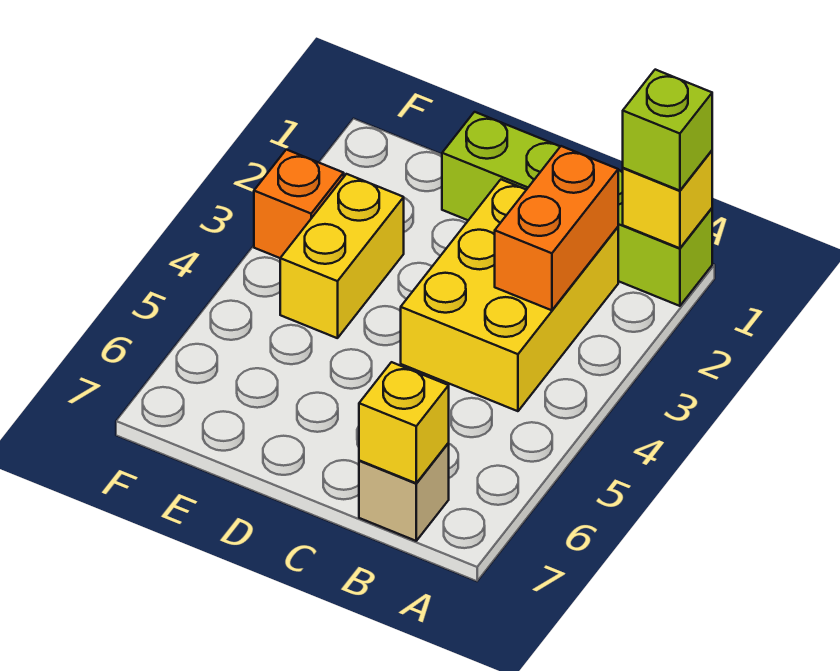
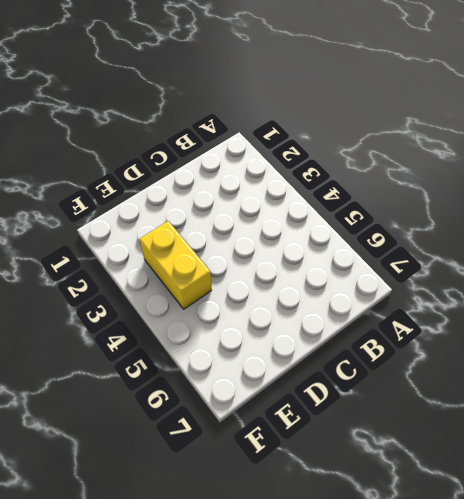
none -> lime 1x4 brick [442,112,712,306]
none -> yellow 2x3 brick [401,180,618,411]

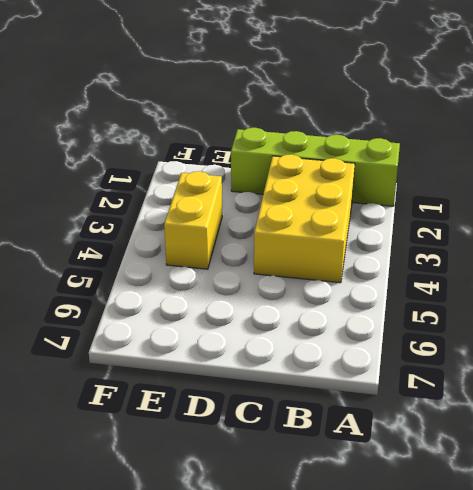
none -> tan 1x1 brick [359,443,449,541]
none -> orange 1x1 brick [254,150,344,258]

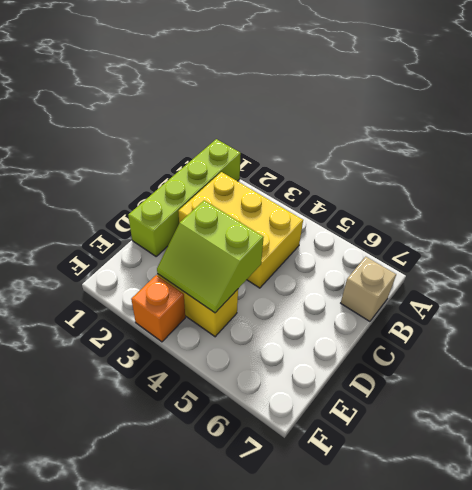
lime 2x2 slope [157,201,264,313] -> none
none -> yellow 1x1 brick [623,151,712,248]
none -> orange 1x2 brick [495,146,618,310]

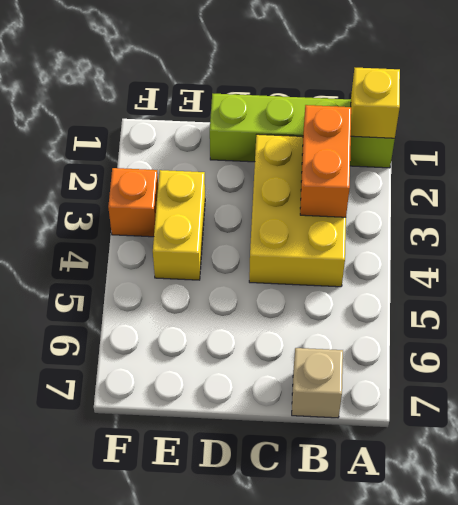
none -> yellow 1x1 brick [359,362,449,483]
none -> lime 1x1 brick [623,70,712,191]

